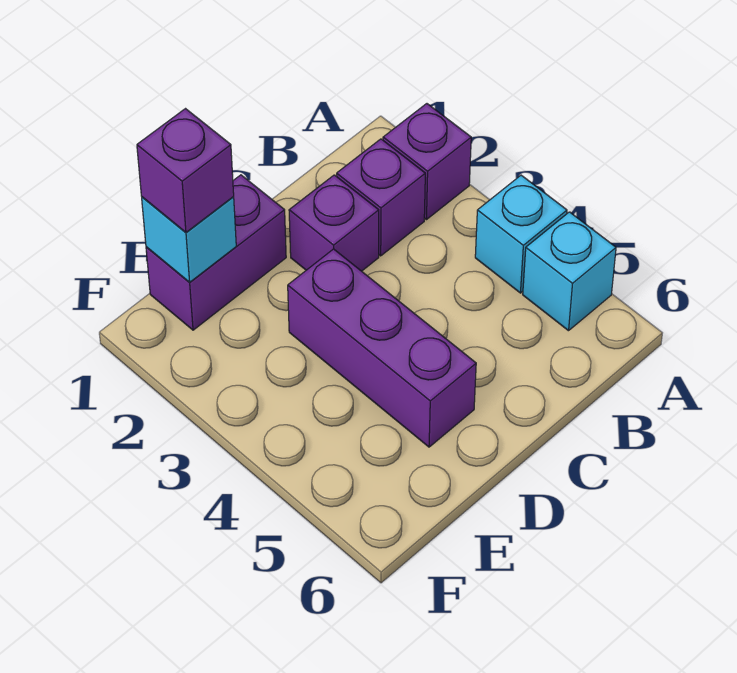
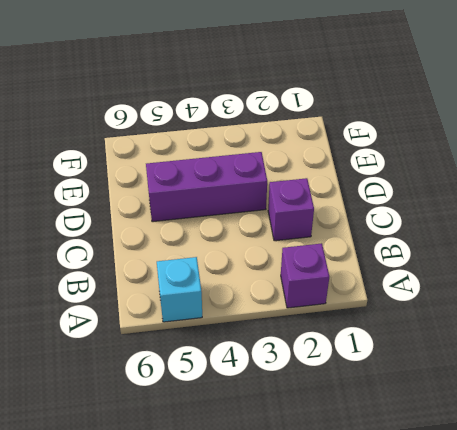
none -> cyan 1x1 brick [475,175,567,293]
none -> purple 1x1 brick [337,139,425,256]

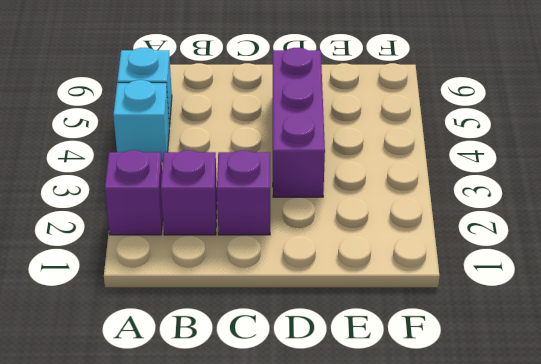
none -> purple 1x2 brick [146,175,286,330]
none -> cyan 1x1 brick [142,197,236,282]

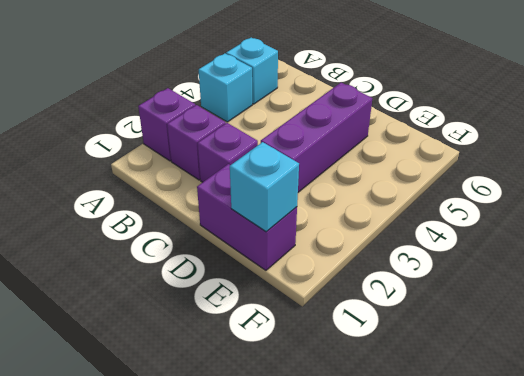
none -> purple 1x1 brick [137,109,234,232]

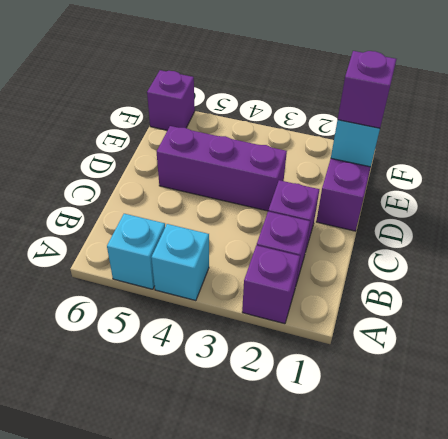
purple 1x1 brick [147,70,195,130] -> none

